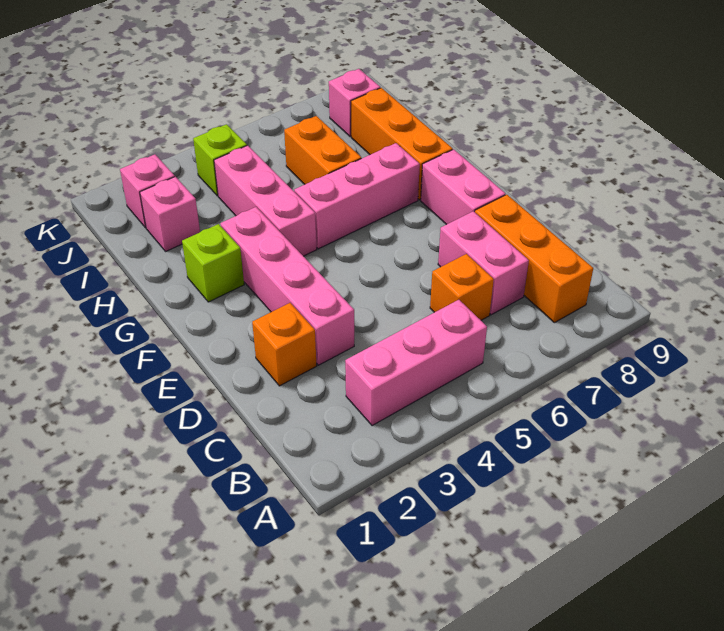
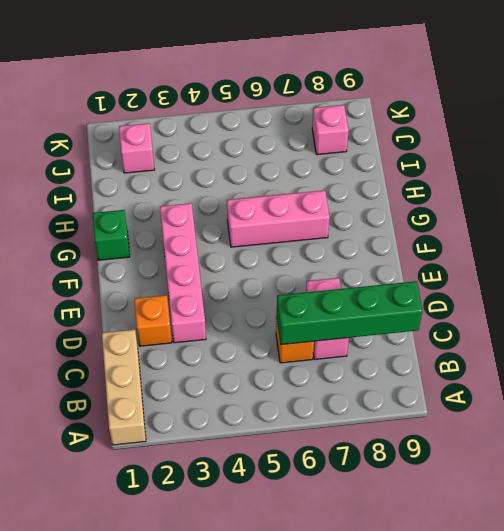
tan 1x3 brick [102,330,146,445] -> none
green 1x4 brick [277,281,423,345] -> none
green 1x1 brick [93,210,130,260] -> none
none -> pink 1x3 brick [345,300,487,426]
none -> orange 1x3 brick [475,195,593,323]
none -> pink 1x2 brick [421,149,505,225]

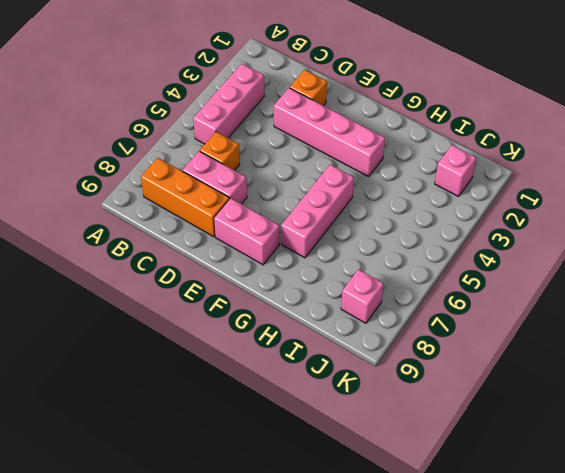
none -> lime 1x1 brick [182,224,244,302]
none -> pink 1x3 brick [214,145,317,256]
none -> orange 1x3 brick [351,88,453,200]

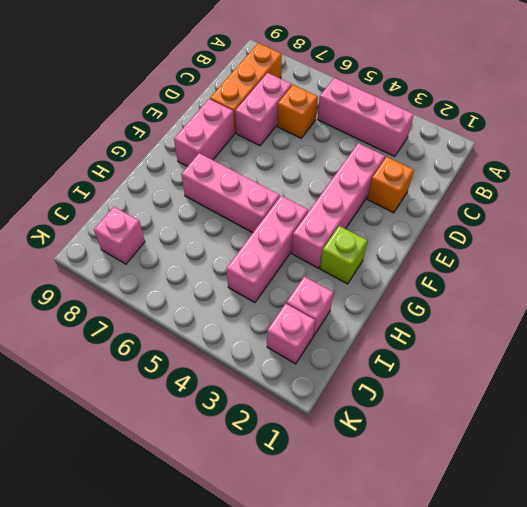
none -> orange 1x3 brick [351,88,453,200]
none -> orange 1x2 brick [284,116,361,184]
none -> lime 1x1 brick [193,124,247,196]

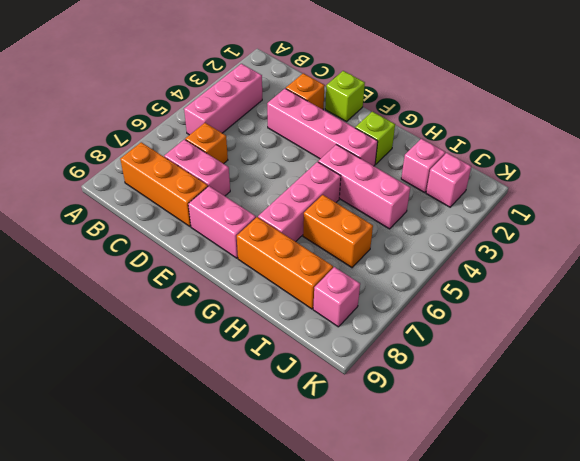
lime 1x1 brick [325,71,365,122] -> lime 1x1 brick moved to [193,124,247,196]

